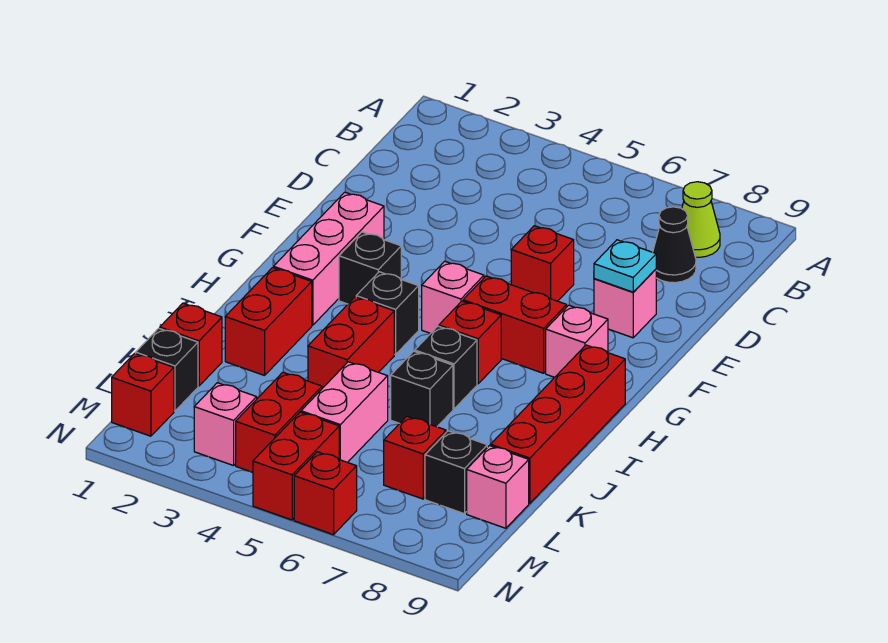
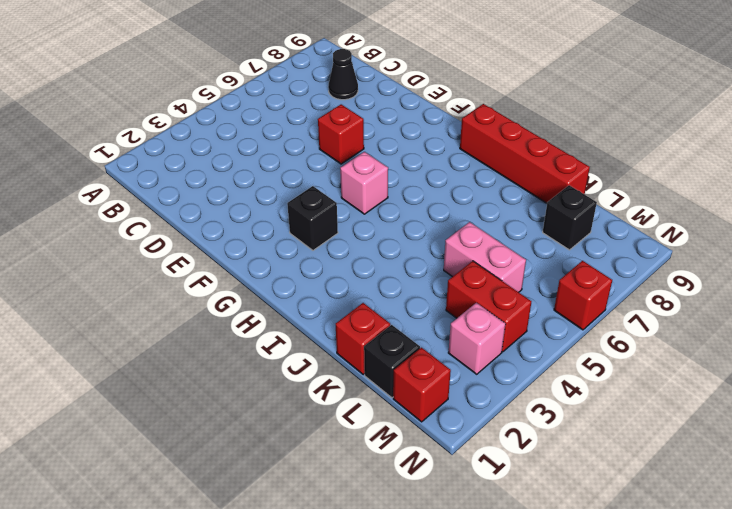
none -> lime 1x1 cone [682,182,720,257]
none -> pink 1x1 brick [594,269,656,338]
none -> pink 1x3 brick [273,192,384,325]

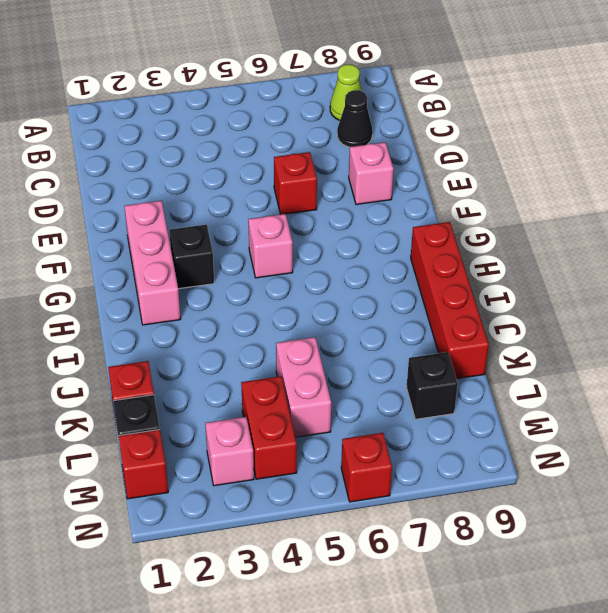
none -> red 1x2 brick [463,276,567,373]
none -> pink 1x1 brick [546,305,608,377]
none -> black 1x1 brick [356,272,419,355]

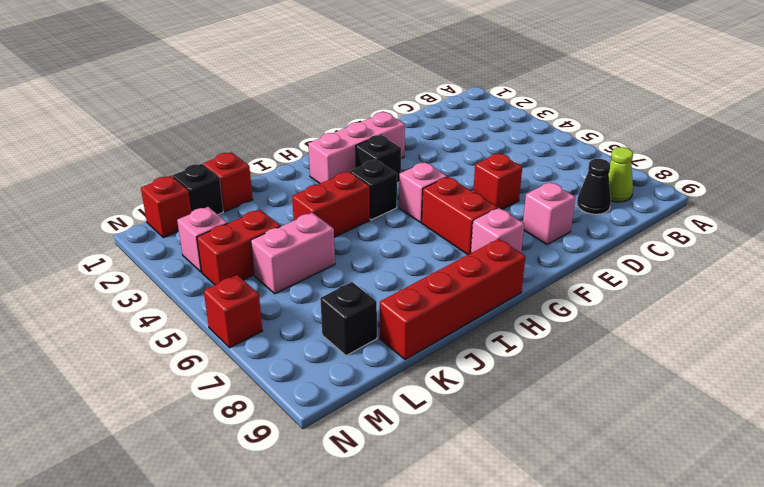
none -> red 1x1 brick [439,301,501,384]
none -> red 1x2 brick [225,268,312,376]
none -> black 1x1 brick [415,326,477,409]

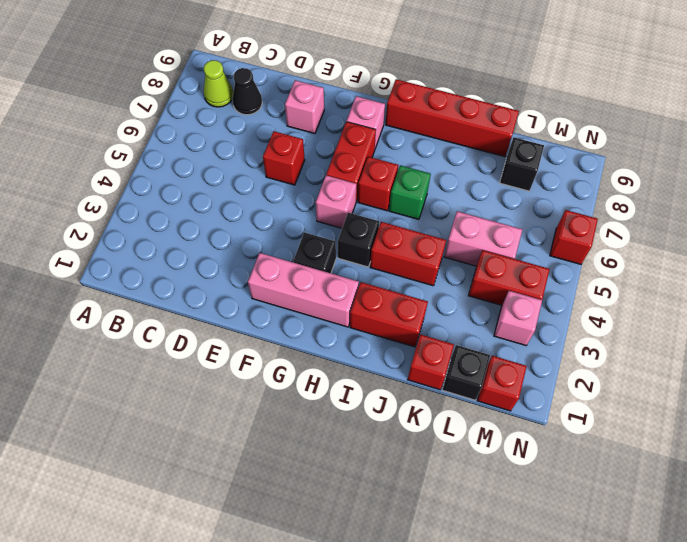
green 1x1 brick [389,165,431,219] -> black 1x1 brick [415,326,477,409]
none -> black 1x1 brick [391,351,453,427]
none -> red 1x1 brick [384,416,446,499]
none -> pink 1x1 brick [467,446,529,528]

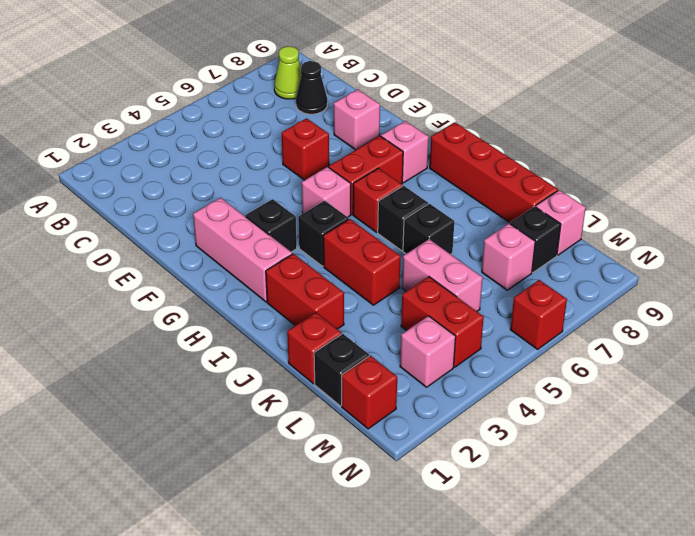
pink 1x1 brick [482,224,535,290] -> red 1x1 brick [384,416,446,499]
none -> red 1x2 brick [253,412,339,520]
none -> cyan 1x1 plate [594,240,656,292]

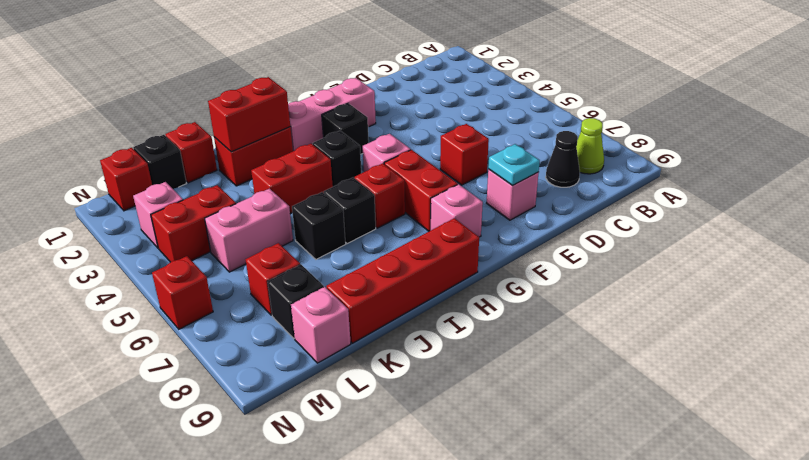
red 1x2 brick [208,77,290,152] -> red 1x2 brick moved to [253,412,339,520]

